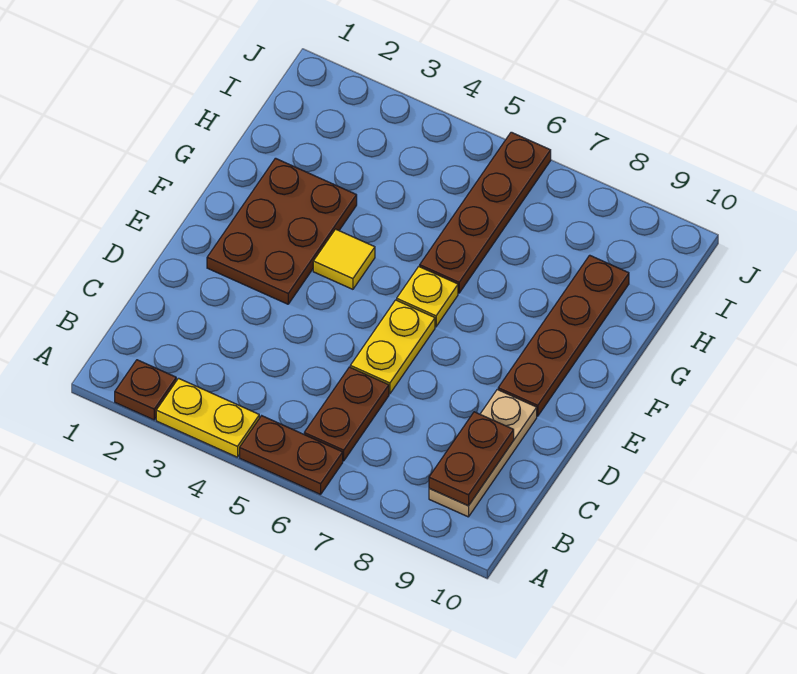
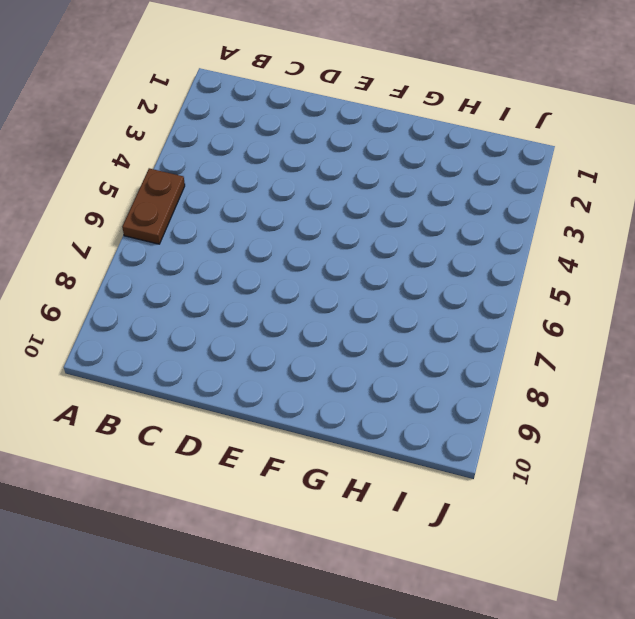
none -> brown 1x1 plate [115,360,176,420]
none -> yellow 1x2 plate [156,378,259,457]
none -> brown 1x2 plate [304,367,389,461]

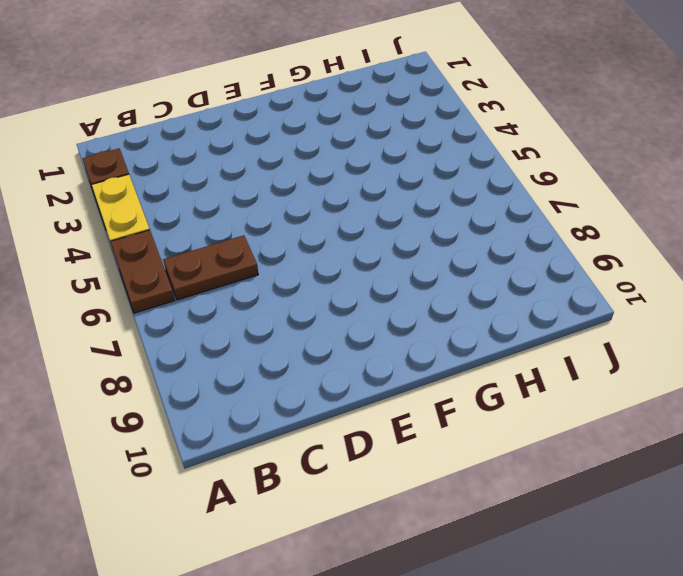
none -> tan 1x3 plate [429,390,537,517]
none -> yellow 1x2 plate [350,300,435,394]
none -> brown 2x3 plate [207,158,357,304]

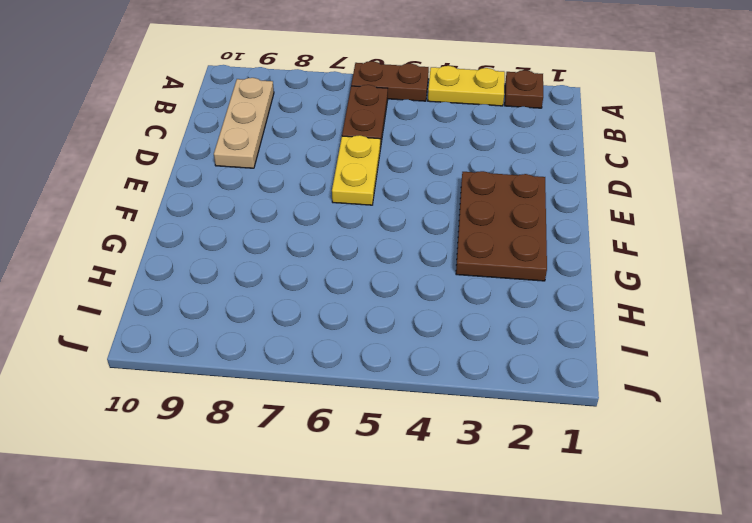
none -> brown 1x4 plate [498,255,629,416]
none -> yellow 1x1 tile [313,229,375,289]
none -> yellow 1x1 plate [397,267,458,327]

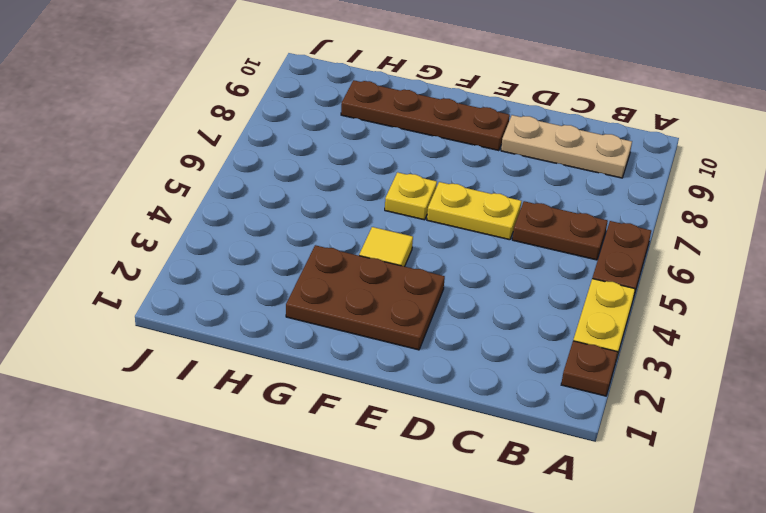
none -> brown 1x4 plate [420,132,551,293]
none -> brown 1x2 plate [429,412,514,506]

